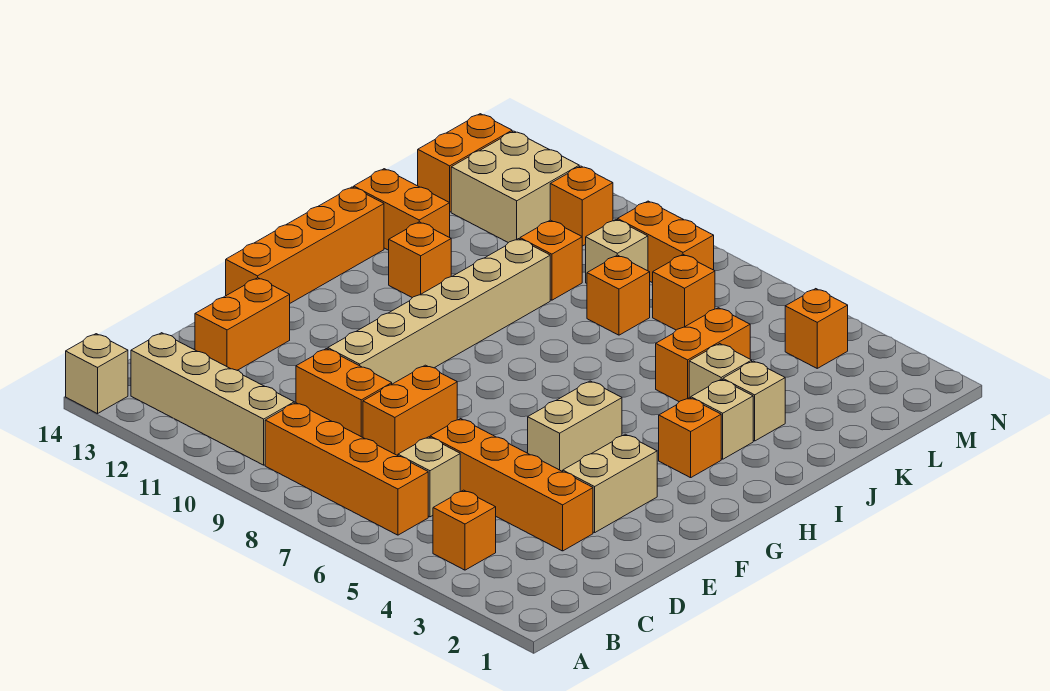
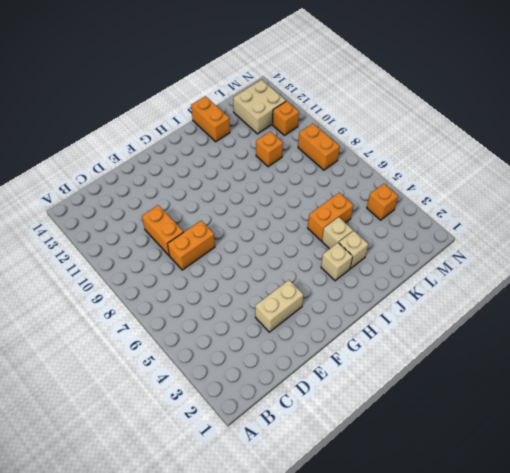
none -> tan 1x1 brick [66,334,128,414]
none -> orange 1x1 brick [433,490,496,570]
none -> orange 1x4 brick [265,403,428,535]

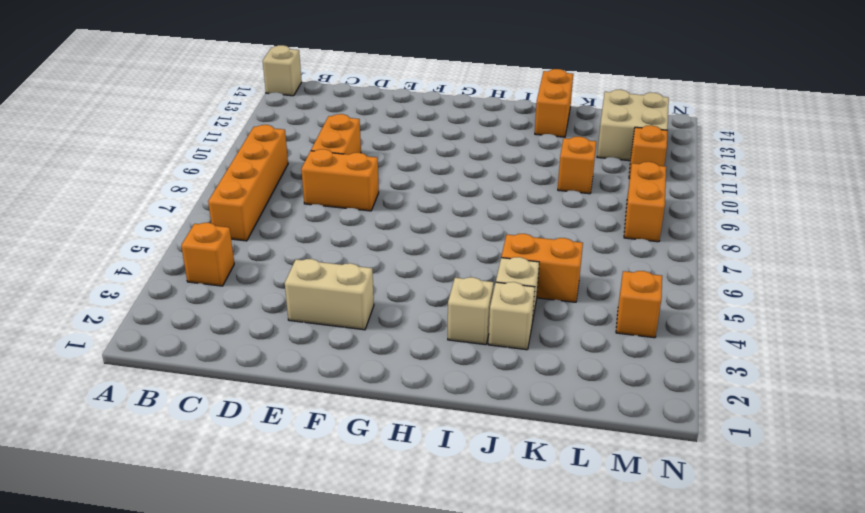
none -> tan 1x4 brick [131,333,294,465]
none -> tan 1x1 brick [398,437,460,517]
none -> orange 1x4 brick [430,419,593,551]

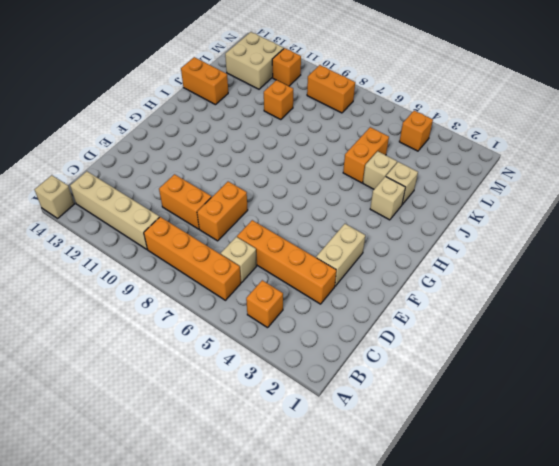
none -> orange 1x2 brick [195,278,290,370]
none -> tan 1x6 brick [328,239,550,384]
none -> tan 1x2 brick [528,381,622,471]

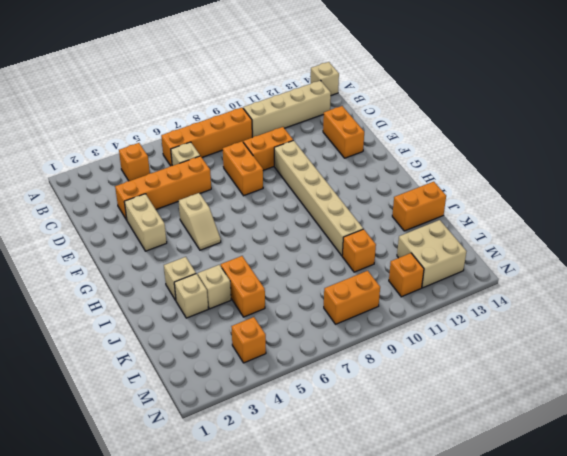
tan 1x2 slope [179,193,221,250] -> tan 1x2 brick [528,381,622,471]
none -> orange 1x4 brick [226,187,384,303]
none -> orange 1x1 brick [659,398,721,478]
none -> orange 1x1 brick [389,222,451,298]

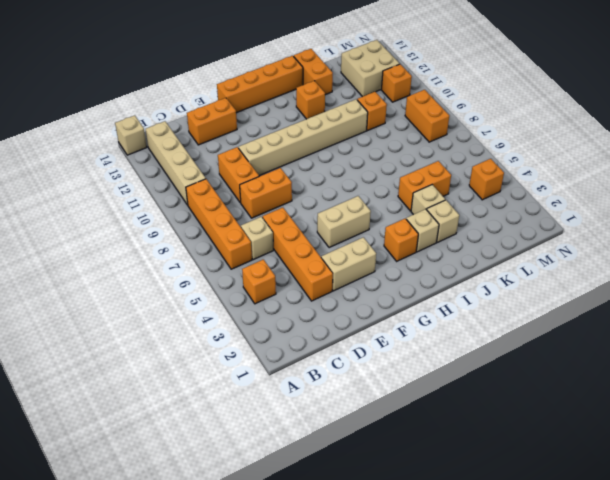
none -> orange 1x1 brick [587,255,650,335]
none -> orange 1x1 brick [653,255,715,330]
none -> tan 1x1 brick [586,220,648,283]

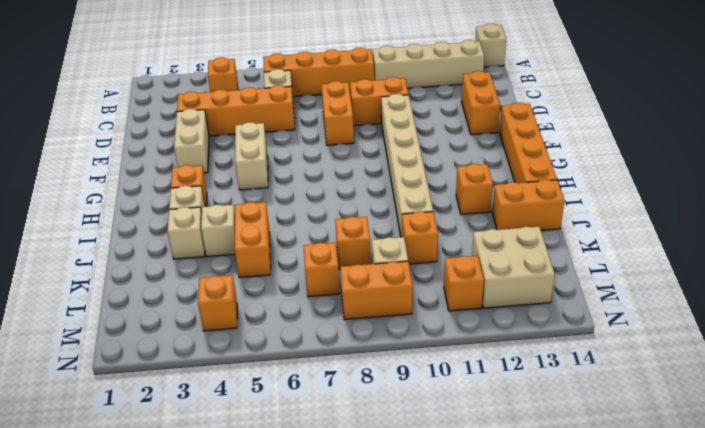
none -> orange 1x2 brick [418,114,512,212]

